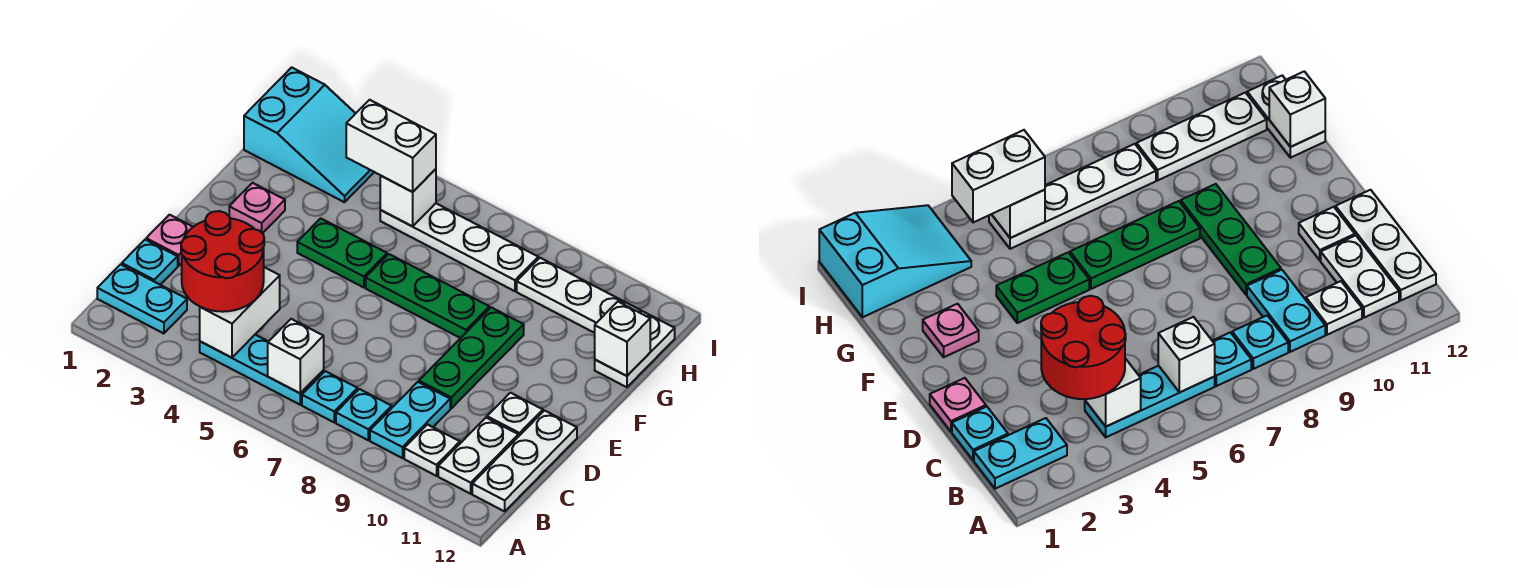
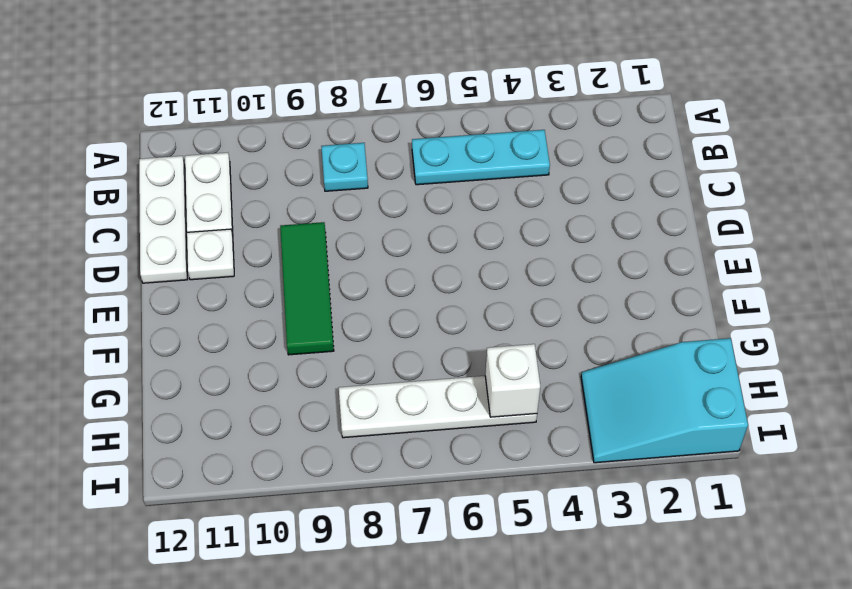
green 1x3 tile [280,222,334,355] -> green 1x3 plate [419,307,524,408]
none -> cyan 1x2 plate [97,264,187,334]
none -> cyan 1x1 plate [302,371,358,422]
none -> cyan 1x2 plate [370,382,450,458]

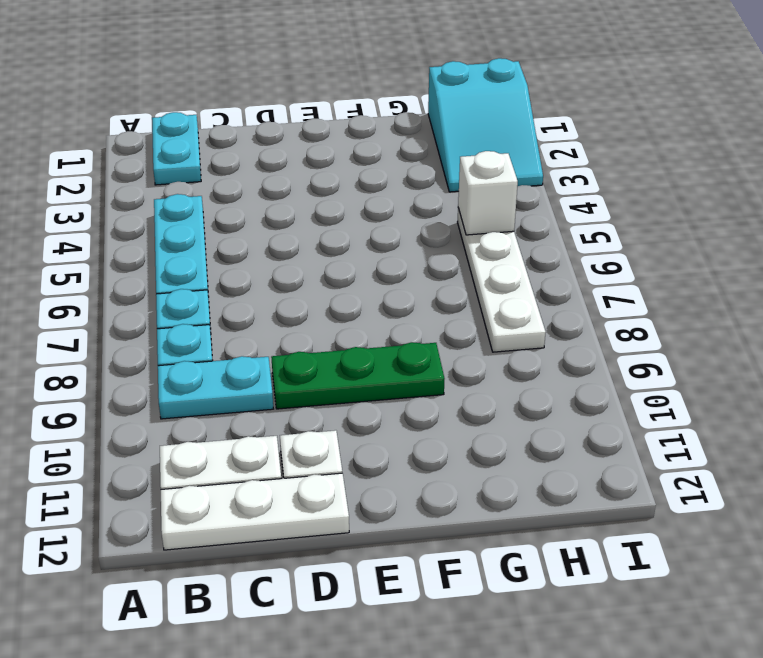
none -> white 1x1 plate [404,425,460,476]
none -> cyan 1x1 plate [122,240,178,285]
none -> pink 1x1 plate [146,215,193,266]

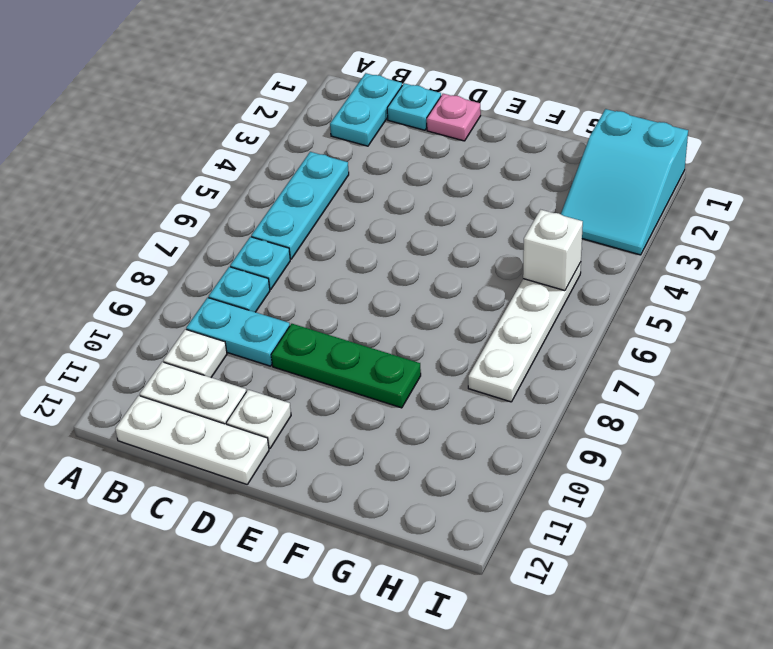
none -> pink 1x1 plate [229,183,285,233]
none -> green 1x2 plate [297,218,387,288]
none -> green 1x3 plate [366,254,489,338]

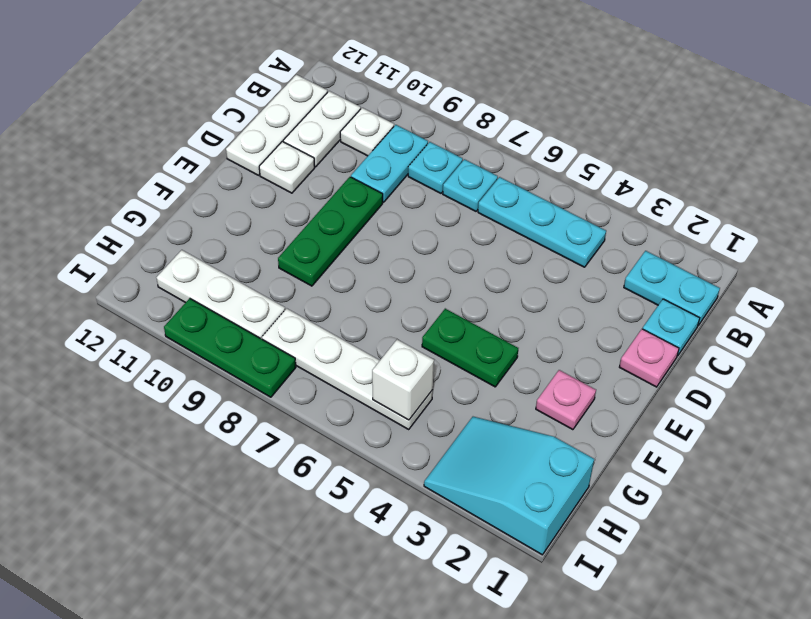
green 1x3 plate [164,298,296,397] -> green 1x3 plate moved to [366,254,489,338]
none -> white 1x2 plate [595,311,675,387]
none -> white 1x2 brick [200,267,280,358]
none -> white 1x1 brick [268,319,324,393]

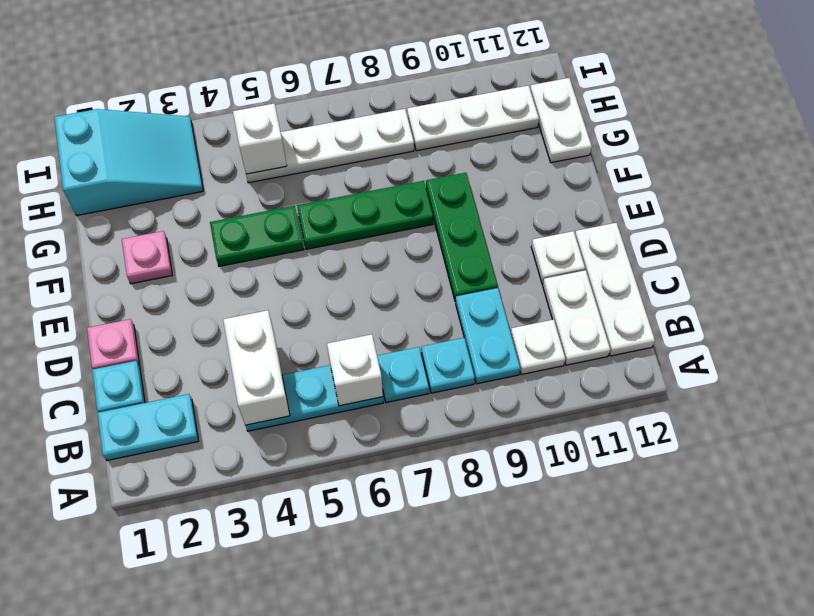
none -> white 1x1 brick [595,302,650,376]
none -> red 2x2 round brick [181,211,264,312]
none -> white 1x2 brick [346,100,436,192]

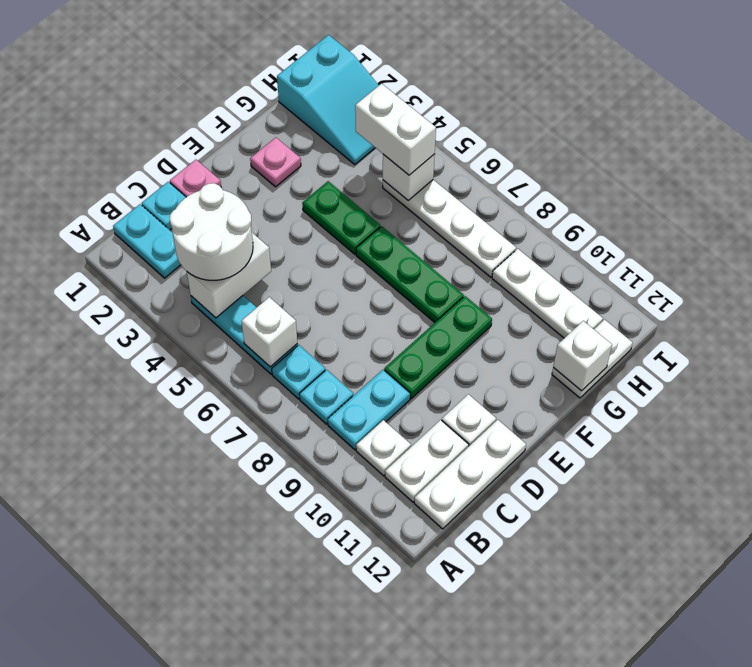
white 2x2 round brick [170,183,253,280] -> red 2x2 round brick [181,211,264,312]

